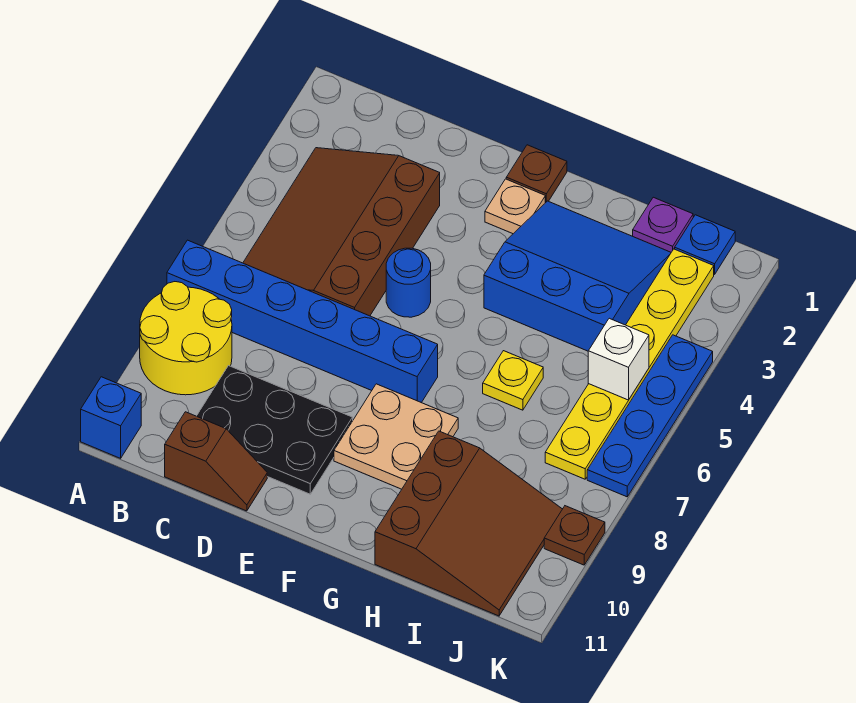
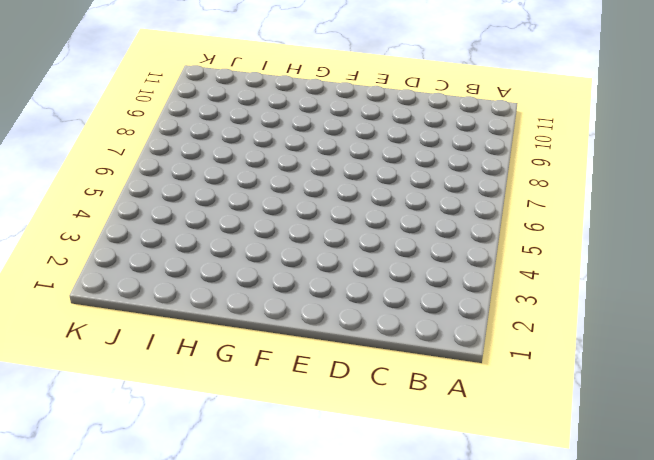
none -> blue 1x6 brick [167,240,438,403]
none -> yellow 2x2 round brick [140,282,232,395]
none -> blue 1x1 brick [81,377,141,458]

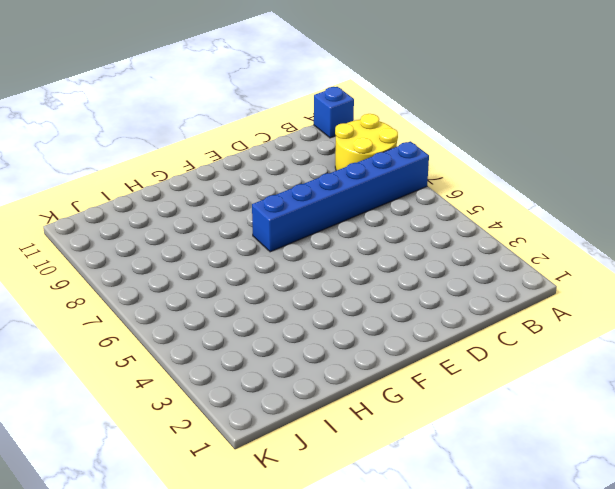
none -> brown 3x4 slope [243,148,440,316]
none -> black 2x3 plate [197,366,353,494]
none -> brown 1x2 slope [165,412,267,511]

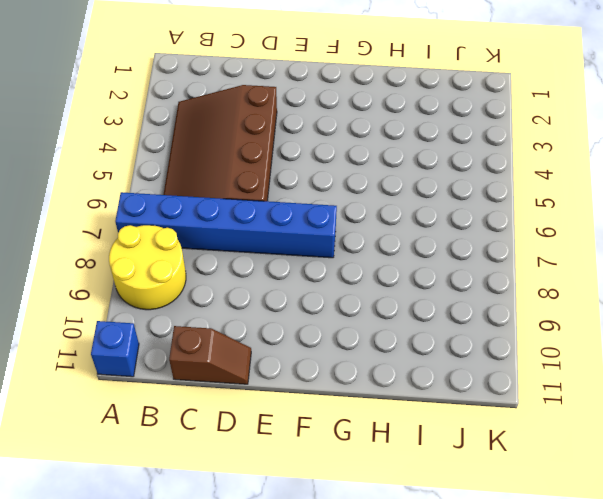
none -> black 2x3 plate [197,366,353,494]
none -> blue 1x1 round brick [386,248,431,317]
none -> brown 1x1 plate [506,145,567,203]

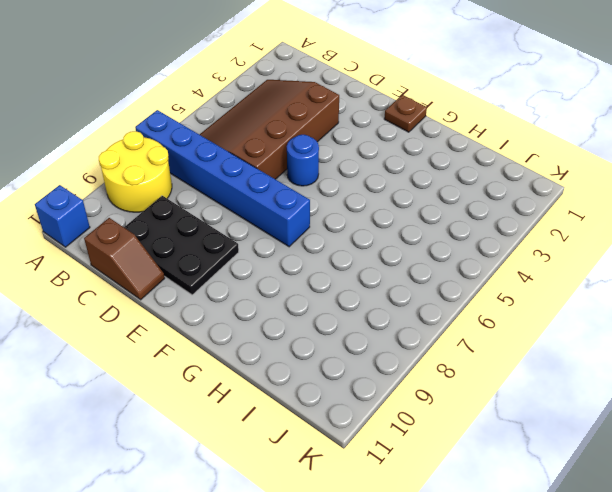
none -> tan 1x1 plate [485,179,545,234]
none -> tan 2x2 plate [334,384,458,489]
none -> blue 3x3 slope [484,201,671,351]

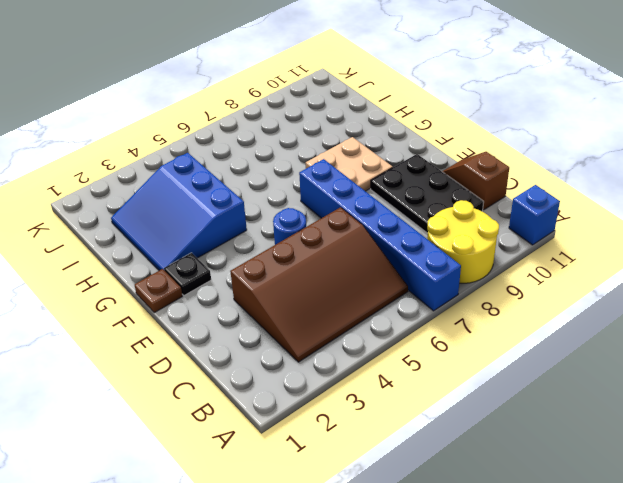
black 1x1 plate [164,253,211,295] -> tan 1x1 plate [485,179,545,234]
none -> yellow 1x1 plate [483,351,543,410]
none -> brown 3x3 slope [375,431,562,616]
none -> purple 1x1 plate [633,197,693,252]

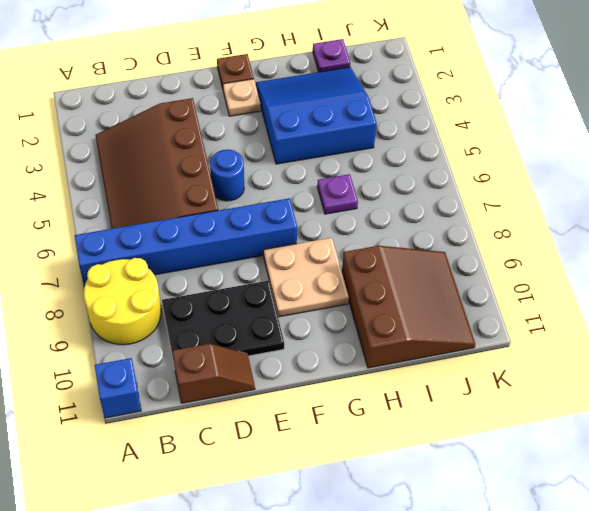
purple 1x1 plate [317,174,358,214] -> yellow 1x1 plate [483,351,543,410]
none -> blue 1x1 plate [675,215,735,274]
none -> yellow 1x6 plate [545,249,714,479]
none -> blue 1x4 plate [587,335,713,497]

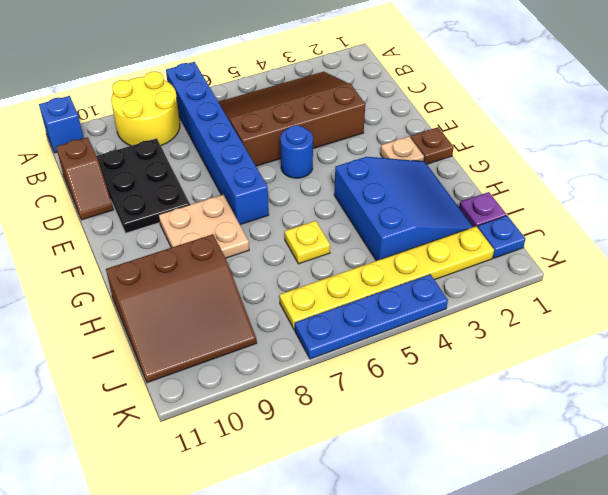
none -> brown 1x1 plate [544,506,605,565]
none -> white 1x1 brick [588,318,649,400]

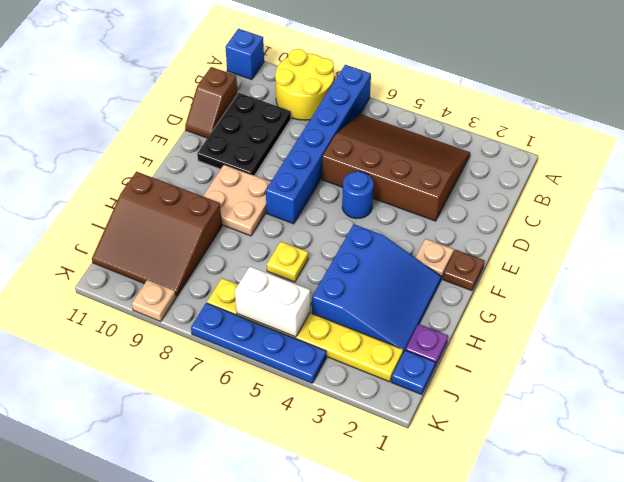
white 1x2 brick [235,267,310,337] -> white 1x1 brick [588,318,649,400]
tan 1x1 plate [132,280,176,321] -> brown 1x1 plate [544,506,605,565]

